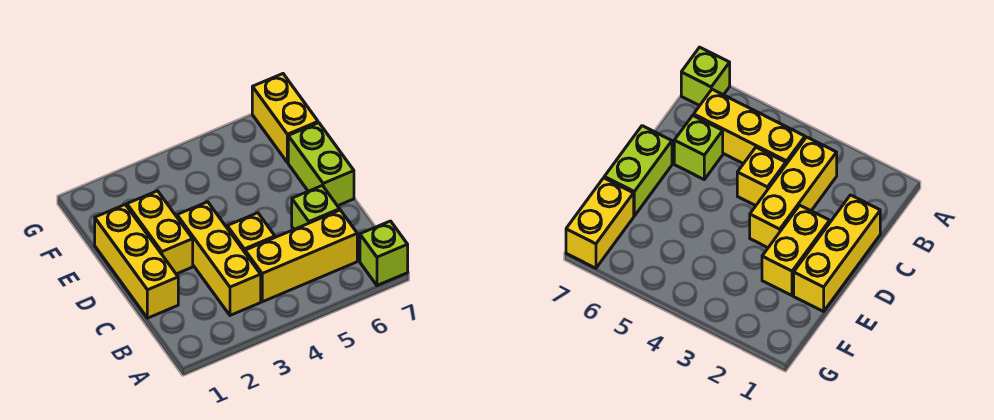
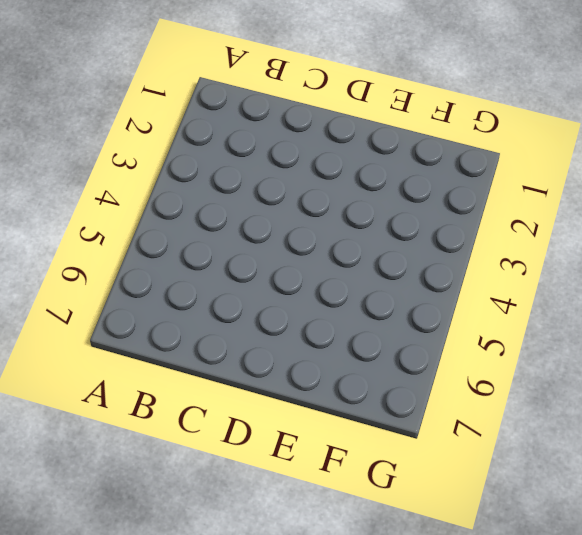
none -> lime 1x1 brick [360,221,408,285]
none -> yellow 1x3 brick [177,202,261,315]

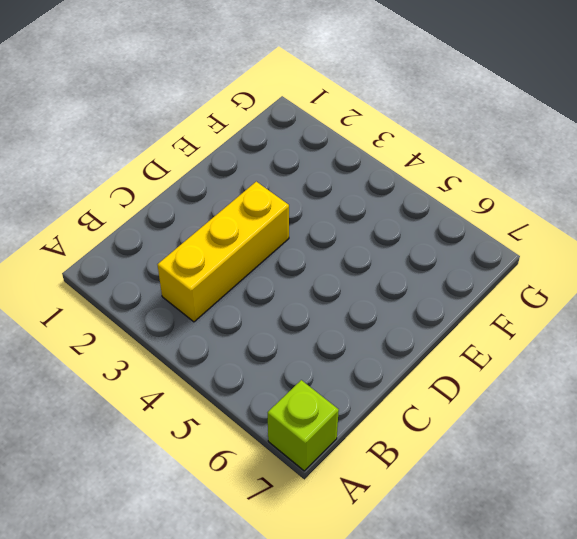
none -> yellow 1x3 brick [245,210,357,302]
none -> yellow 1x3 brick [95,205,178,318]

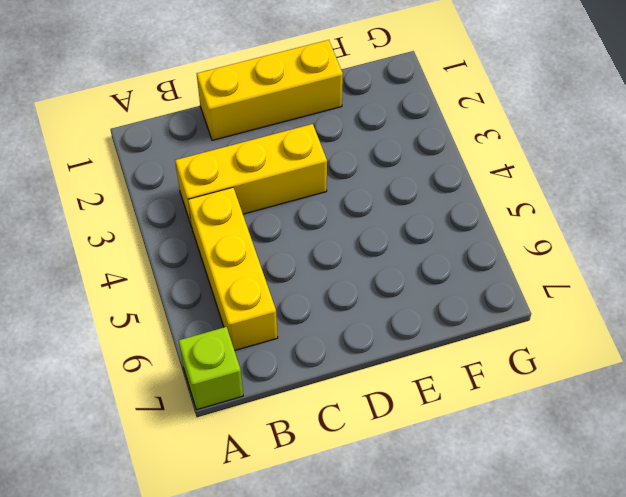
none -> yellow 1x1 brick [227,213,275,252]
none -> lime 1x1 brick [292,186,340,229]

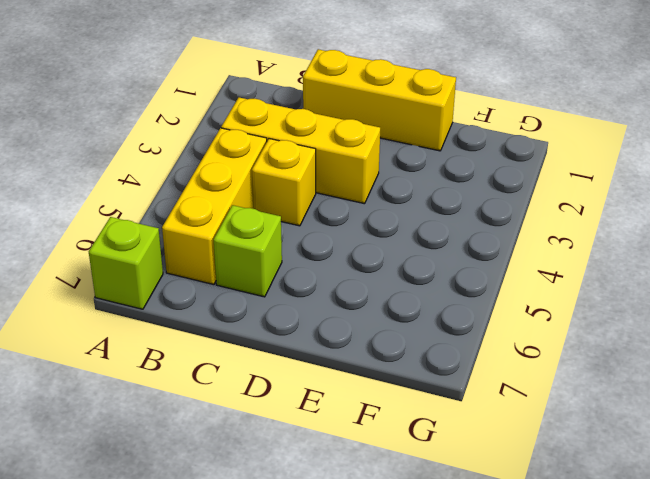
none -> yellow 1x2 brick [127,191,193,274]
none -> lime 1x2 brick [288,123,354,206]

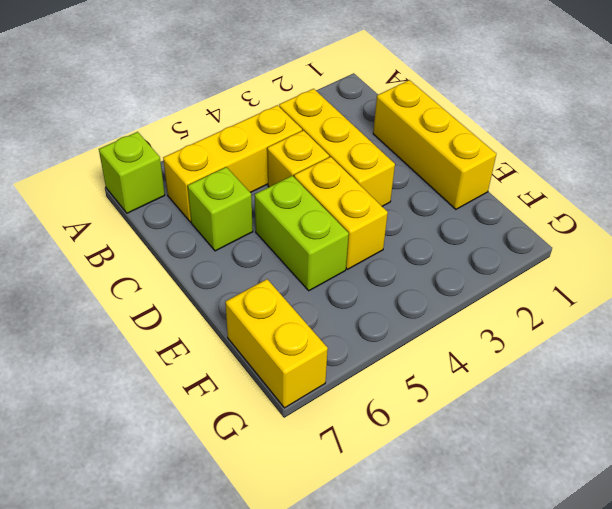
yellow 1x2 brick [294,157,388,269] -> yellow 1x2 brick moved to [127,191,193,274]
lime 1x2 brick [255,176,349,291] -> lime 1x2 brick moved to [288,123,354,206]

